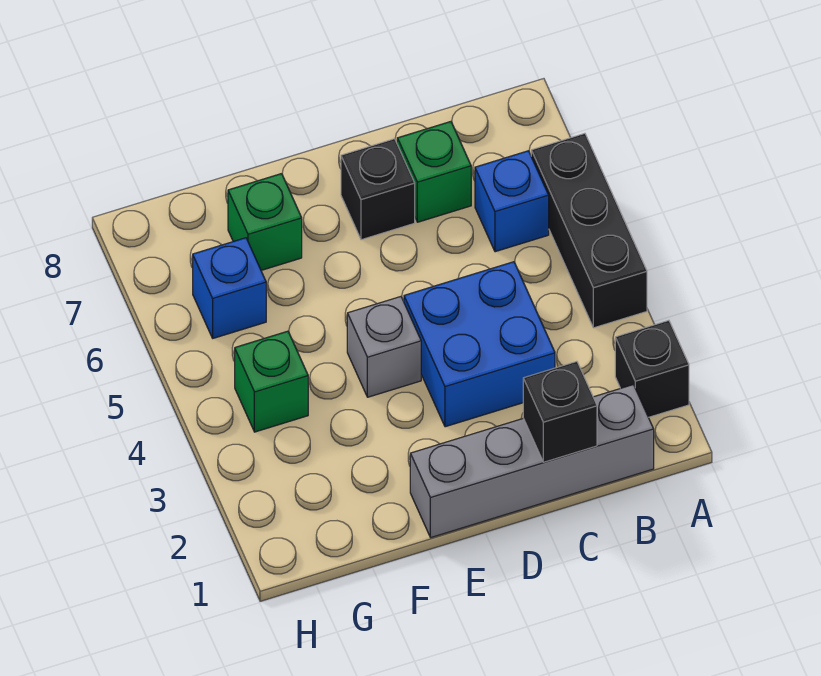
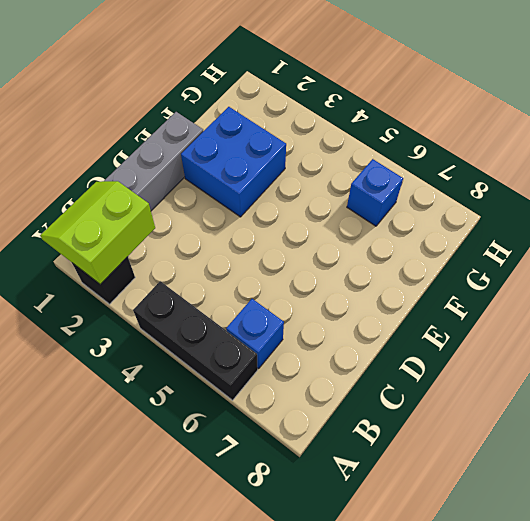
lime 2x2 slope [40,181,155,284] -> none
blue 2x2 brick [181,107,286,217] -> blue 2x2 brick moved to [404,262,555,427]
none -> green 1x1 brick [397,122,471,222]
none -> black 1x1 brick [341,139,415,240]
none -> grey 1x1 brick [347,297,421,397]

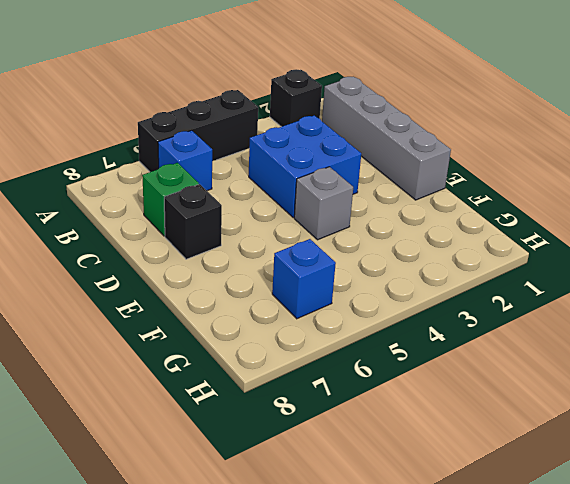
none -> green 1x1 brick [228,174,302,270]
none -> green 1x1 brick [235,331,308,432]
none -> black 1x1 brick [523,361,597,462]

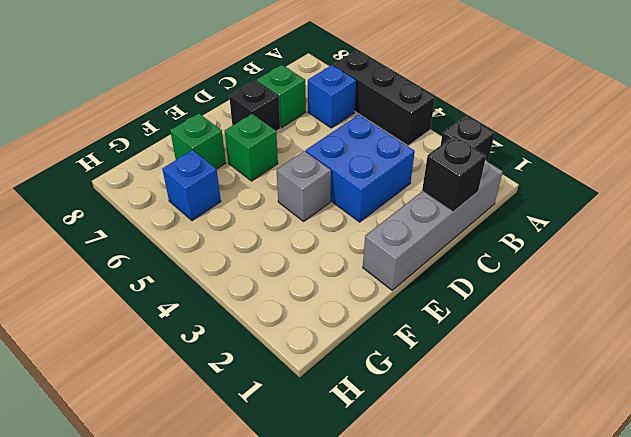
green 1x1 brick [225,114,278,181] -> green 1x1 brick moved to [235,331,308,432]

